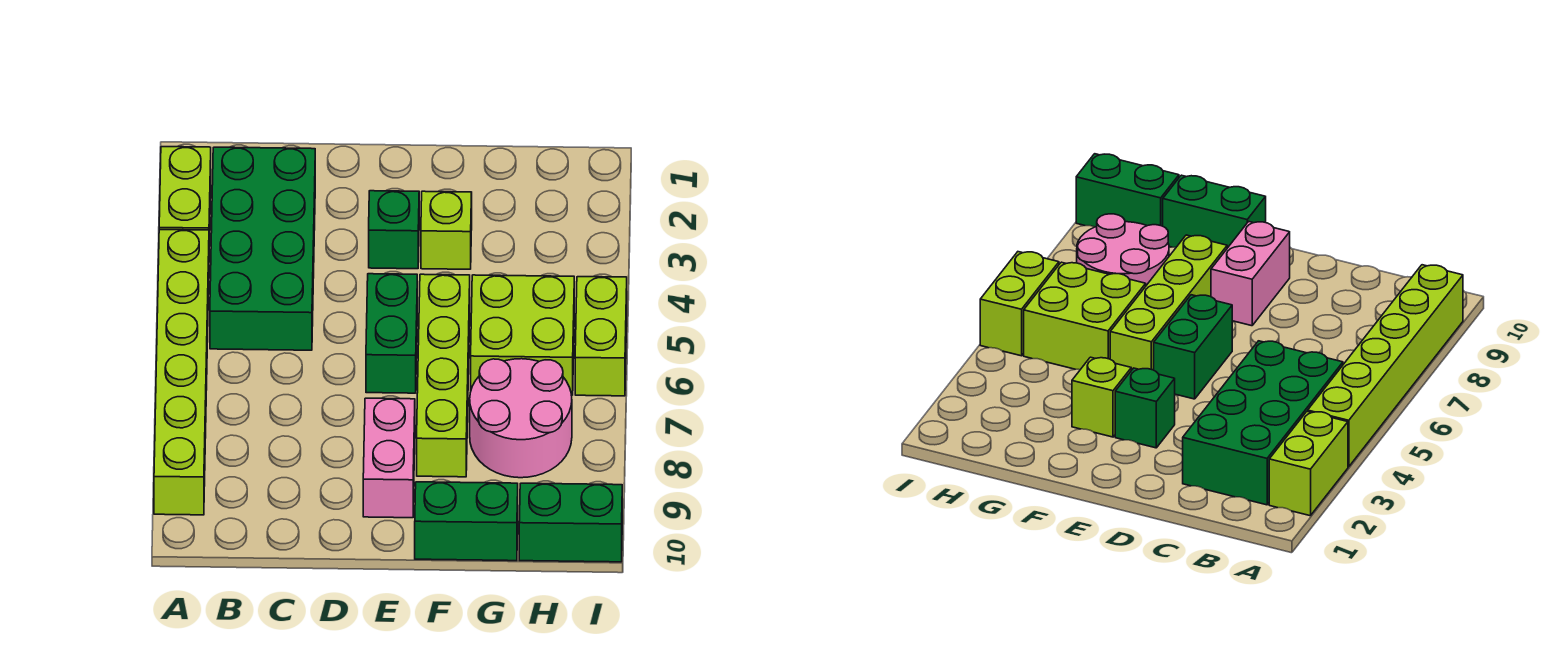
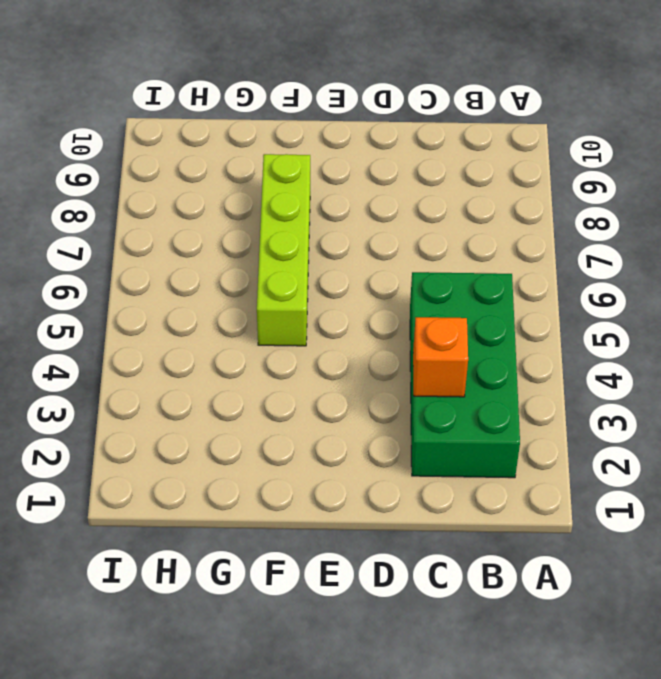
orange 1x1 brick [413,317,468,397] -> none
none -> lime 1x2 brick [159,147,211,246]
none -> lime 1x6 brick [154,230,209,515]
none -> green 1x1 brick [369,191,419,269]

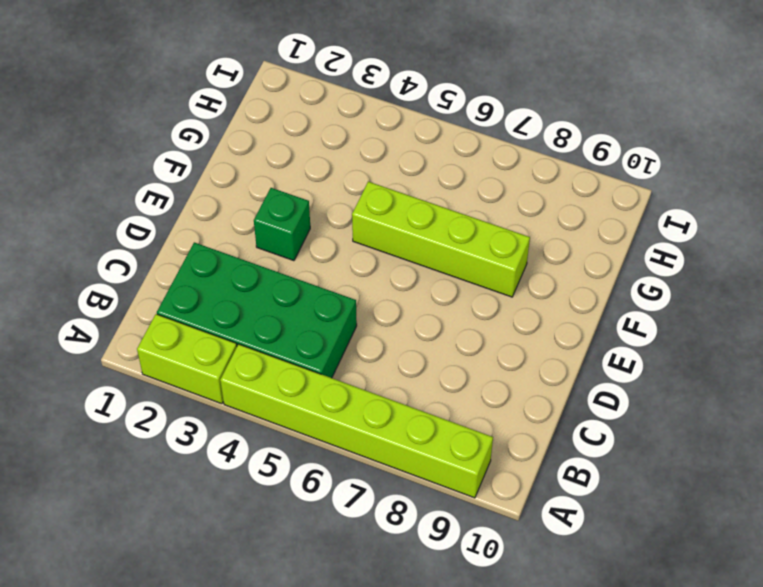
none -> green 1x2 brick [366,274,417,393]
none -> pink 1x2 brick [363,398,415,518]
none -> lime 1x1 brick [421,191,472,269]

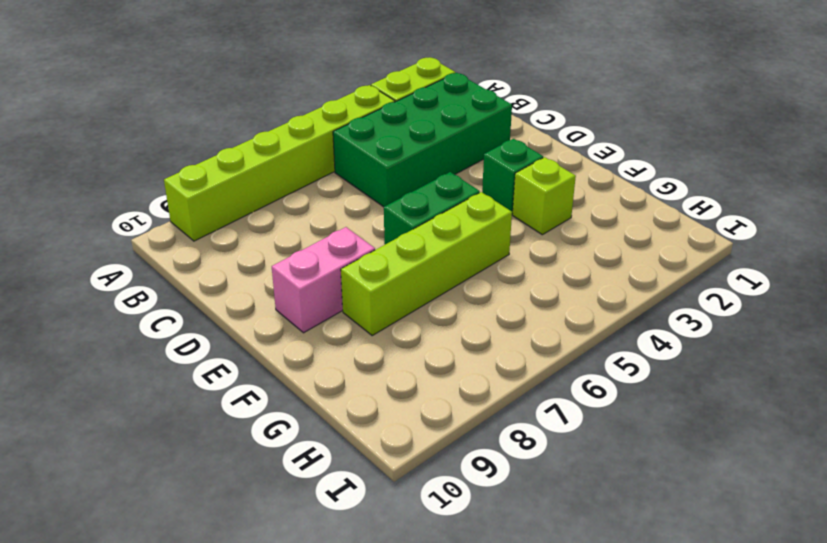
none -> green 1x2 brick [415,482,518,561]
none -> lime 2x2 brick [471,275,574,395]
none -> pink 2x2 round brick [470,359,572,478]

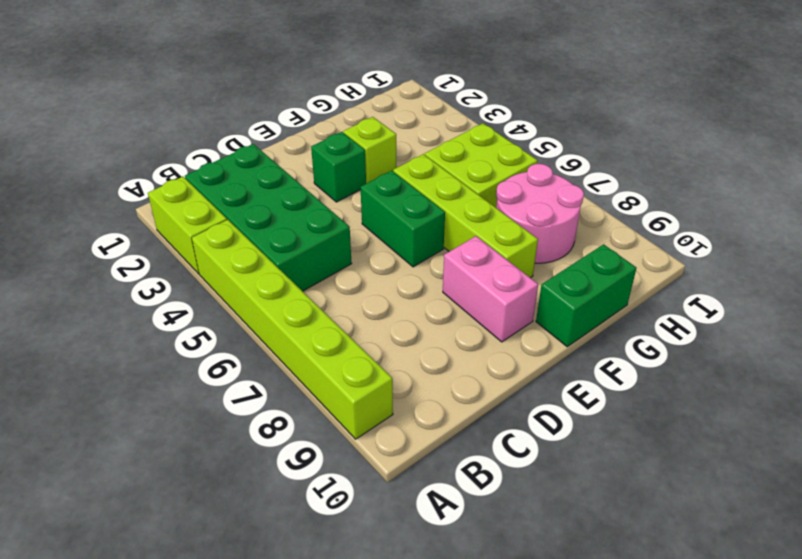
none -> green 1x2 brick [519,483,622,562]
none -> lime 1x2 brick [575,277,627,396]

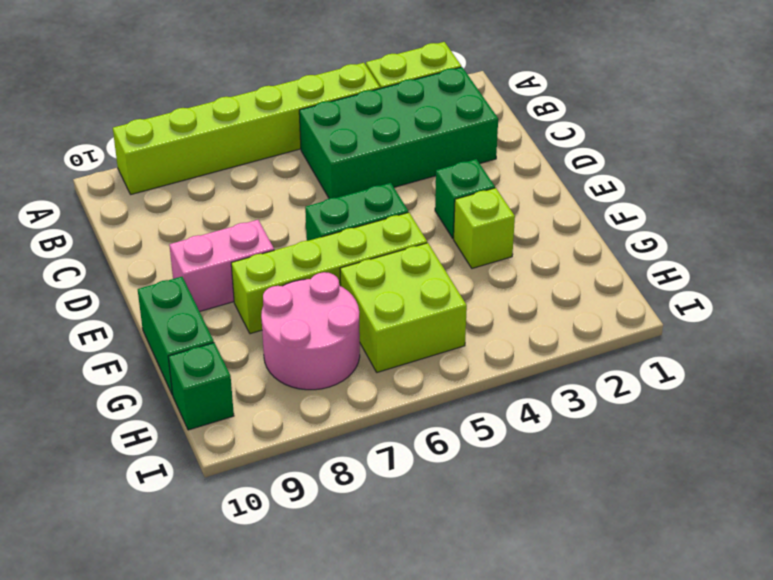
green 1x1 brick [168,343,234,430] -> green 1x2 brick [519,483,622,562]
none -> lime 1x2 brick [575,277,627,396]

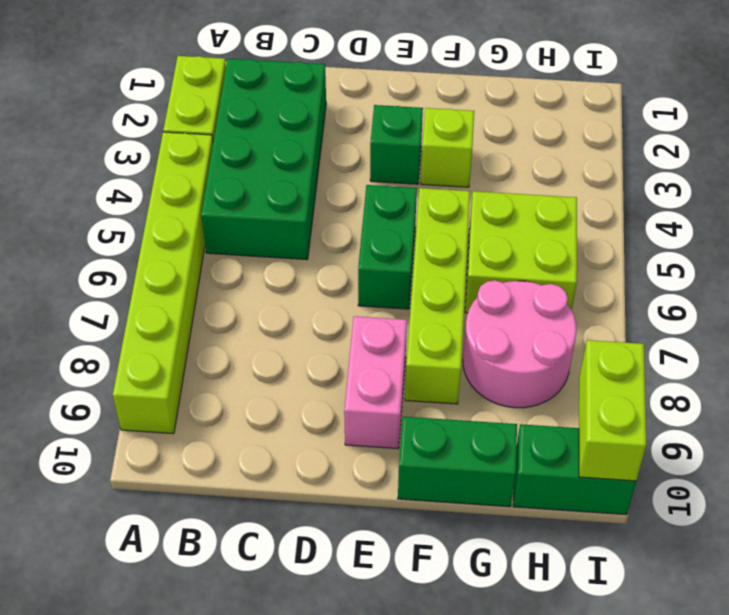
lime 1x2 brick [579,340,646,481] -> lime 1x2 brick moved to [575,277,627,396]

